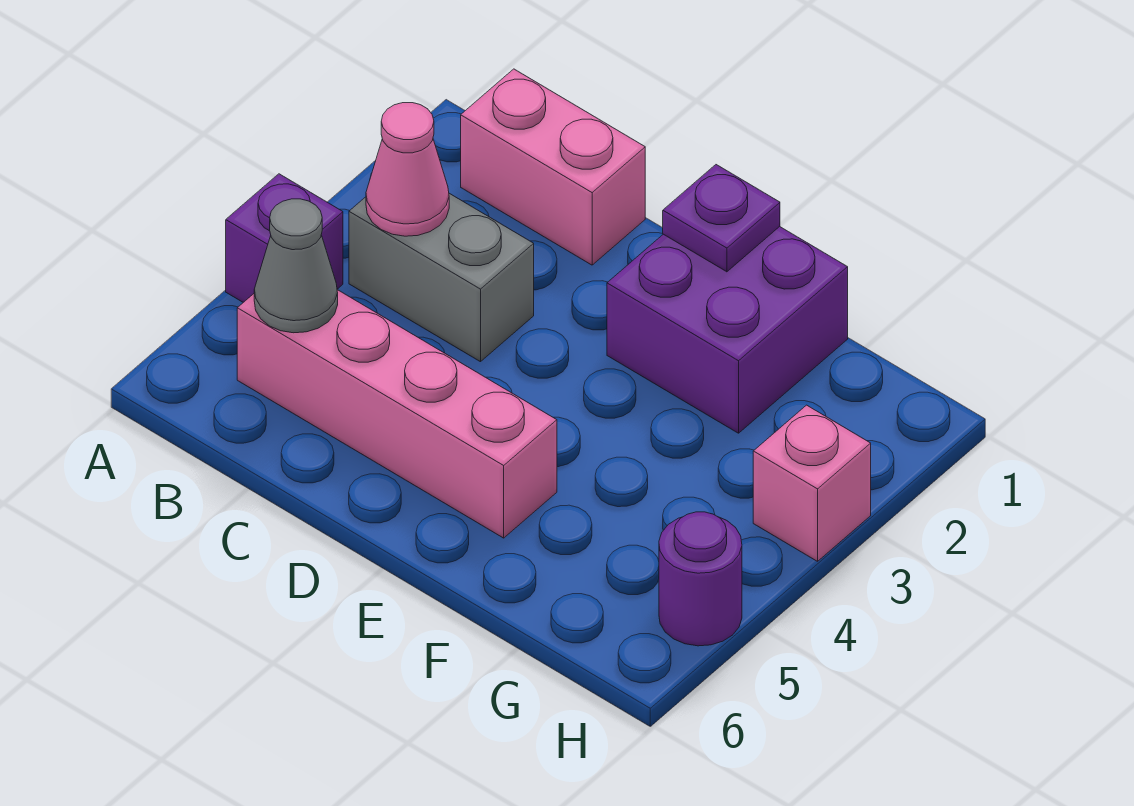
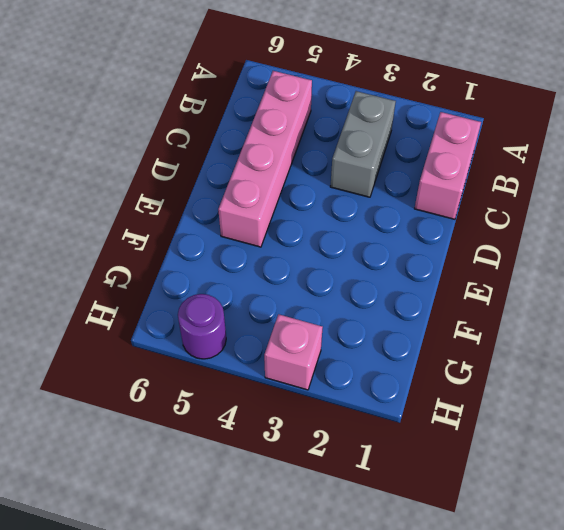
none -> purple 1x1 brick [226,174,343,302]
none -> purple 2x2 brick [607,227,848,433]

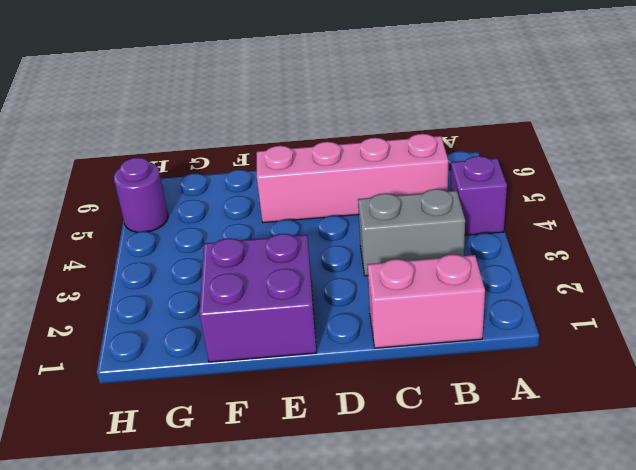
none -> pink 1x1 brick [753,405,871,561]
none -> pink 1x1 cone [366,103,449,236]

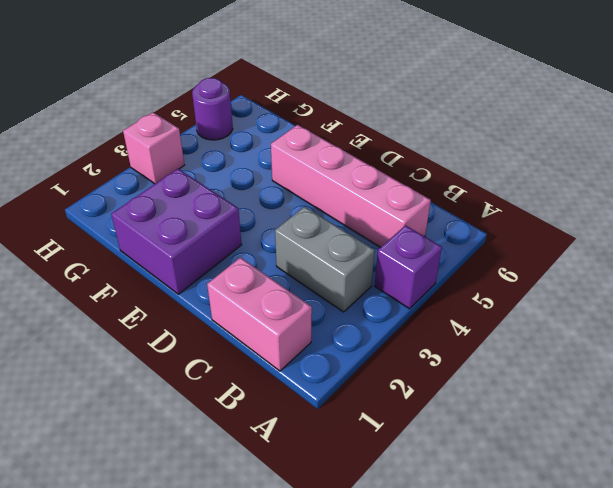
none -> pink 1x1 cone [366,103,449,236]
none -> grey 1x1 cone [254,199,338,333]

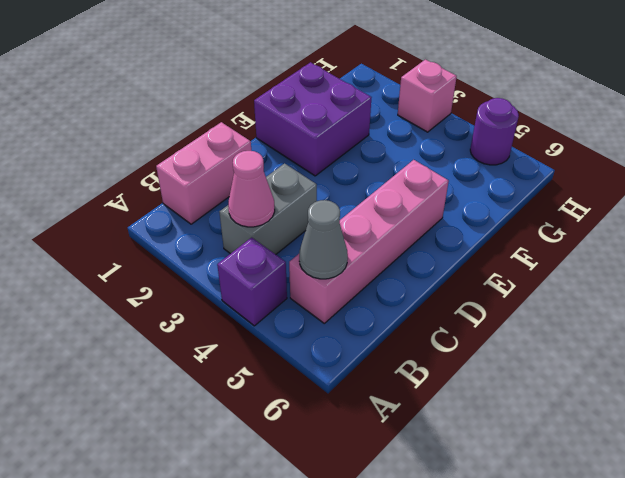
none -> purple 1x1 plate [663,165,780,272]

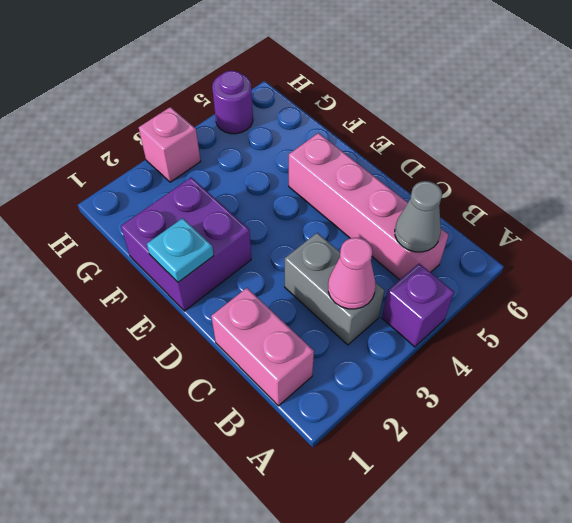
cyan 1x1 plate [147,218,214,282] -> purple 1x1 plate [663,165,780,272]

